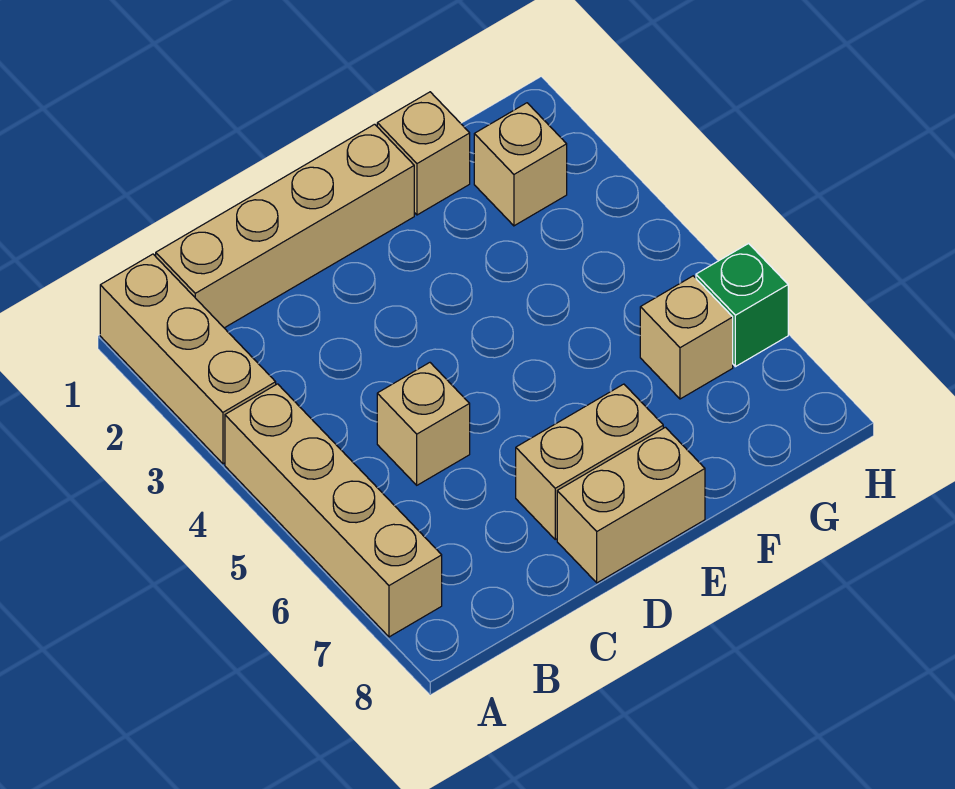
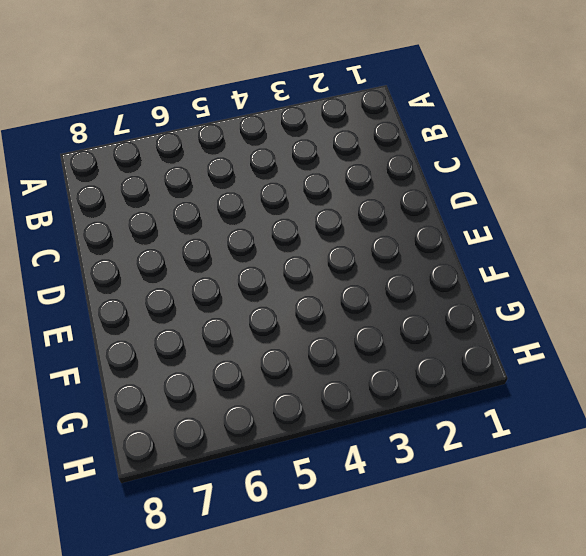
none -> tan 1x3 brick [100,254,276,464]
none -> tan 1x4 brick [225,384,442,637]

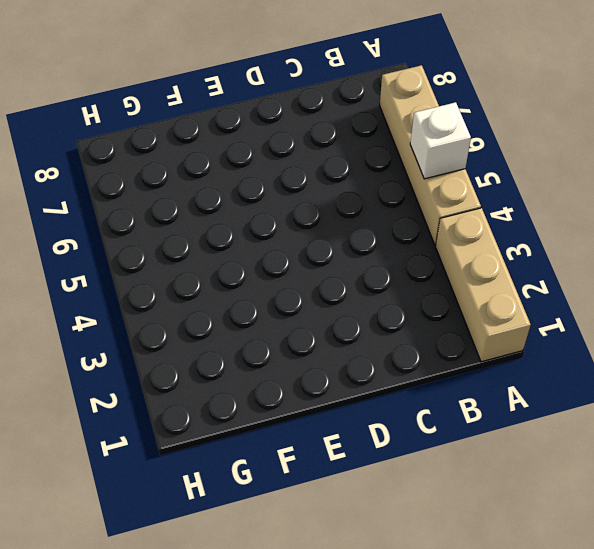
white 1x1 brick [410,102,471,179] -> none
none -> tan 1x4 brick [156,124,414,328]
none -> tan 1x1 brick [377,363,470,485]

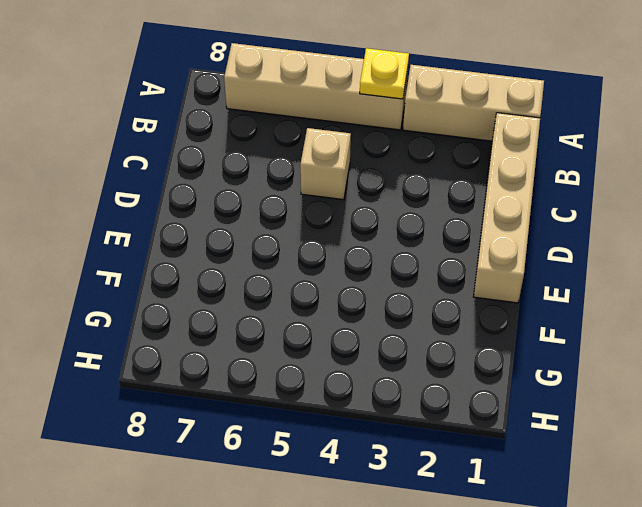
yellow 1x1 plate [360,48,409,99] -> none
none -> tan 1x2 brick [516,384,663,539]
none -> tan 1x2 brick [557,427,705,583]

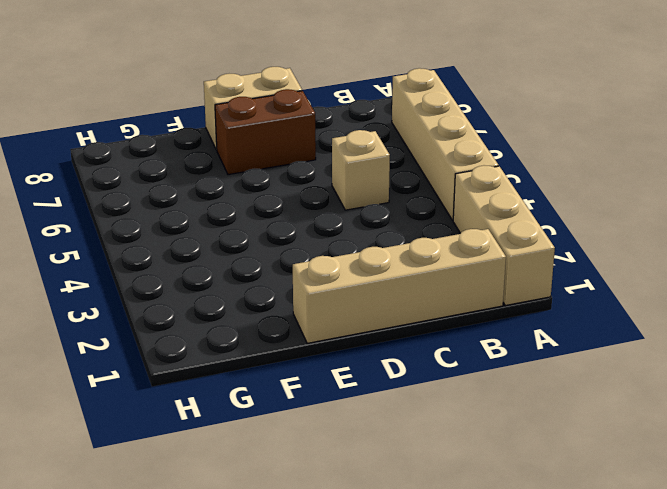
brown 1x2 brick [215,89,316,175] -> tan 1x2 brick [516,384,663,539]
none -> tan 1x1 brick [377,92,470,215]
none -> tan 1x1 brick [474,103,567,226]

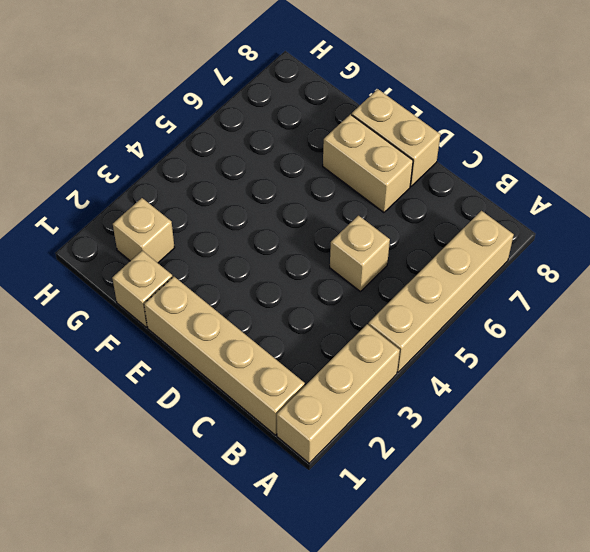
none -> tan 1x1 brick [640,276,733,399]
none -> green 1x1 brick [696,243,788,367]

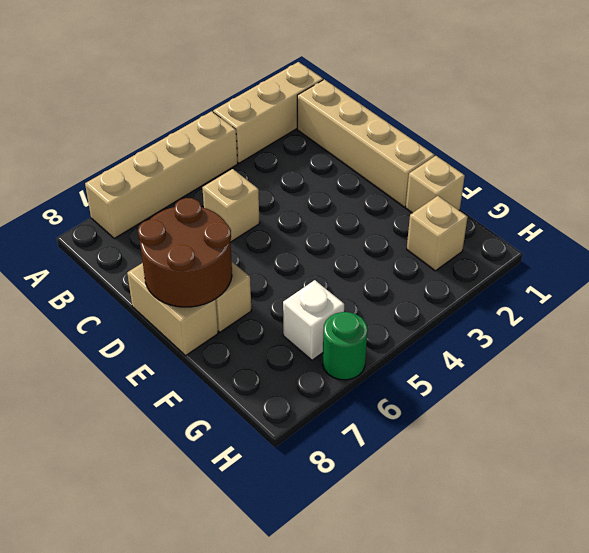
brown 2x2 round brick [138,198,232,307] -> none
white 1x1 brick [283,280,344,360] -> tan 1x1 brick [640,276,733,399]
green 1x1 round brick [323,312,367,380] -> green 1x1 brick [696,243,788,367]

